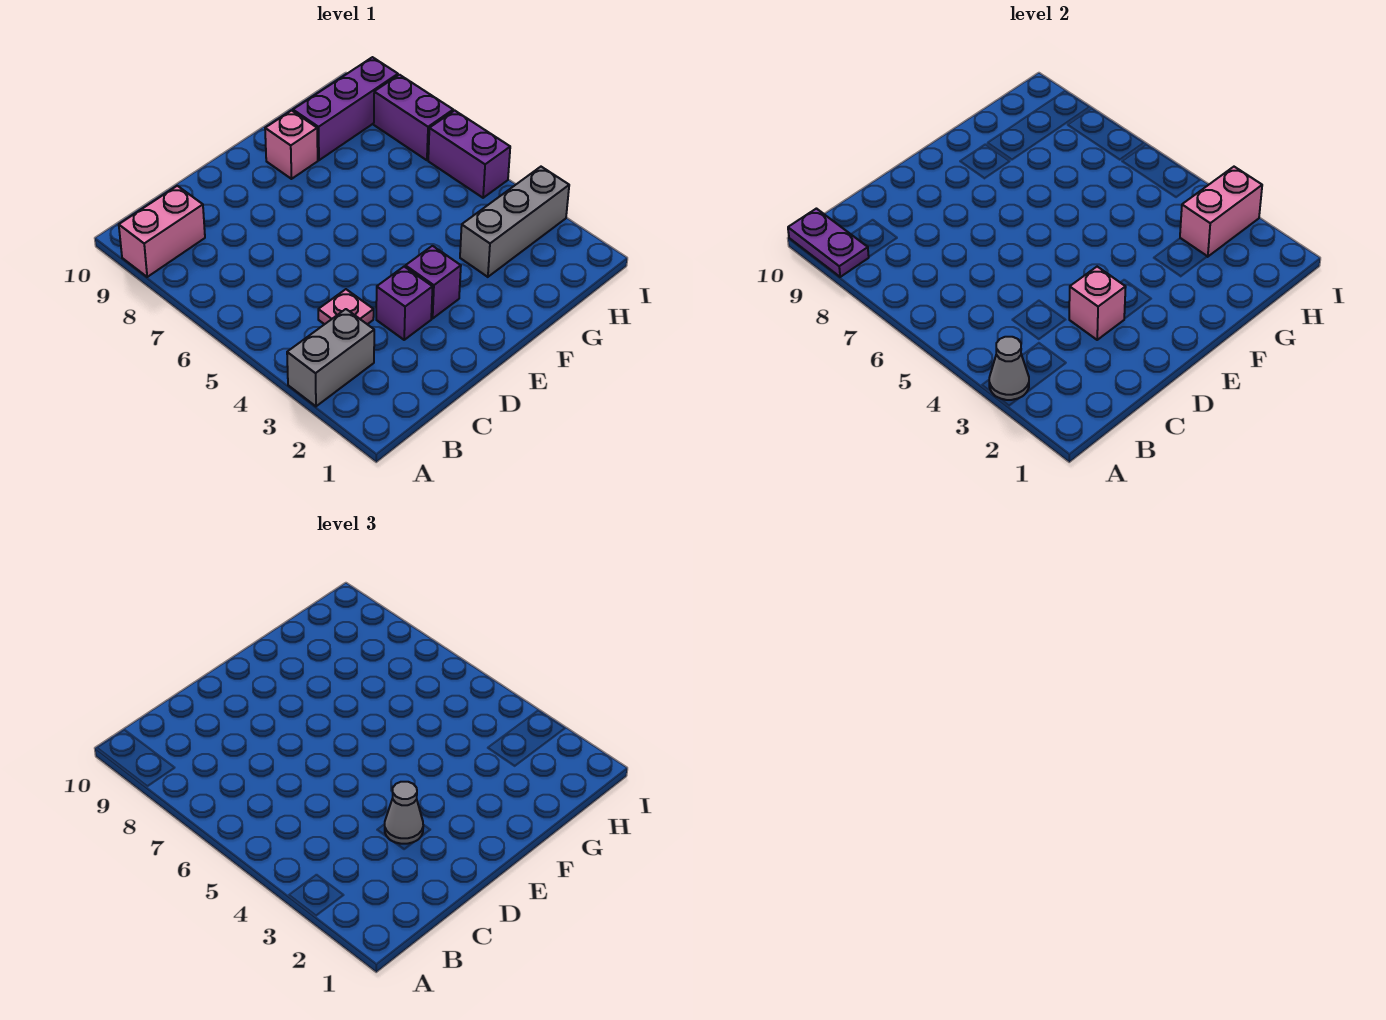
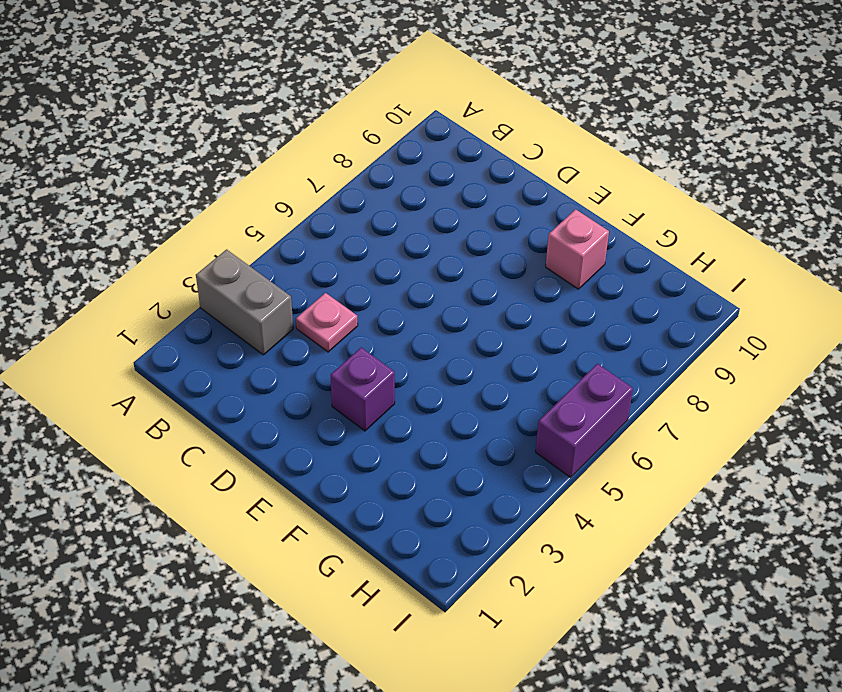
none -> pink 1x2 brick [119,186,205,277]
none -> purple 1x1 brick [376,267,433,340]
none -> grey 1x3 brick [460,167,569,277]

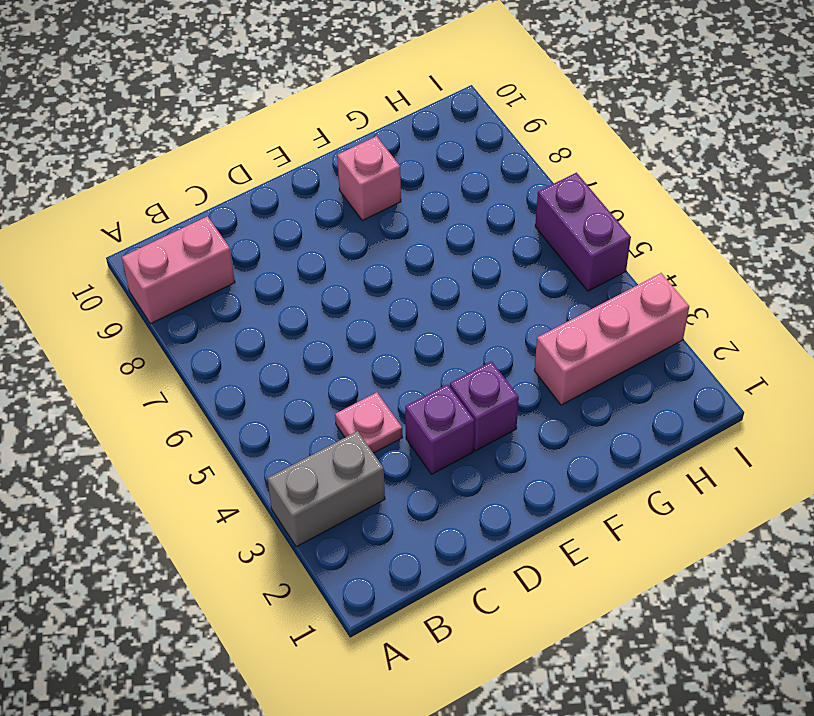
pink 1x3 brick [534,273,689,405] -> grey 1x3 brick [460,167,569,277]
none -> purple 1x3 brick [293,57,398,160]
none -> purple 1x2 brick [374,75,453,160]
none -> grey 1x1 cone [989,337,1029,400]

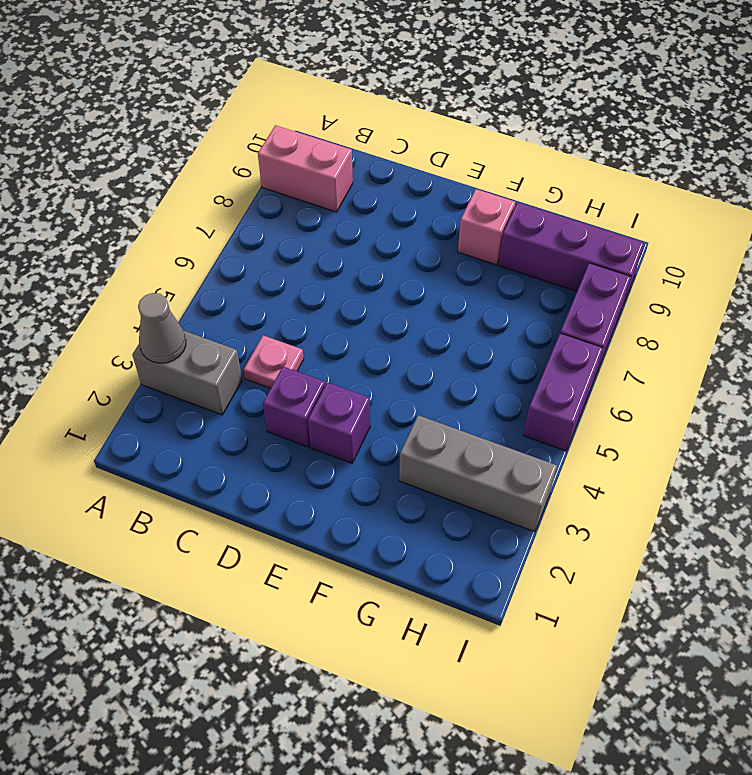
none -> purple 1x2 plate [788,209,869,277]
none -> pink 1x1 brick [1069,267,1126,340]
none -> pink 1x2 brick [1180,167,1262,257]

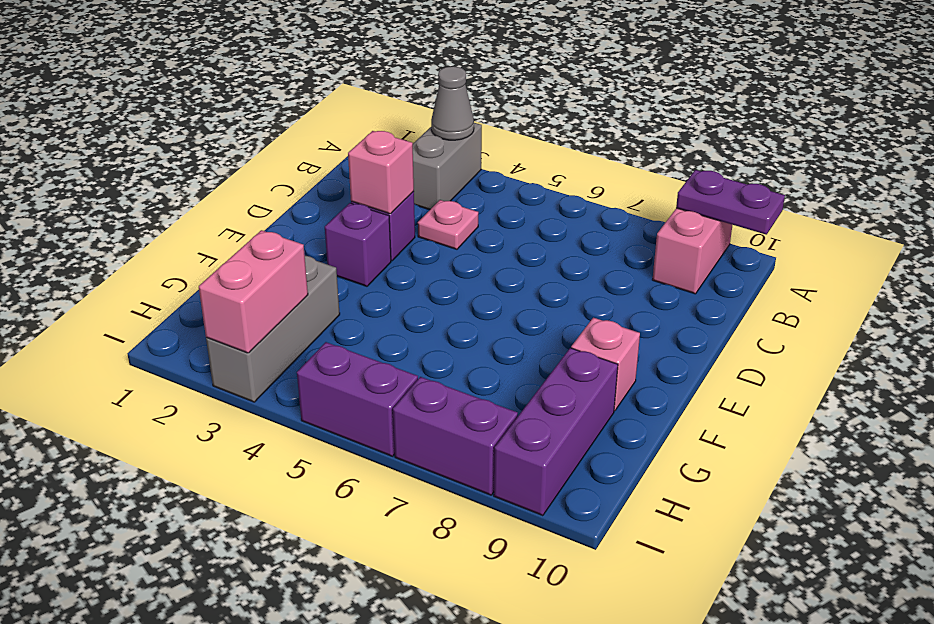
none -> grey 1x1 cone [385,782,423,844]

